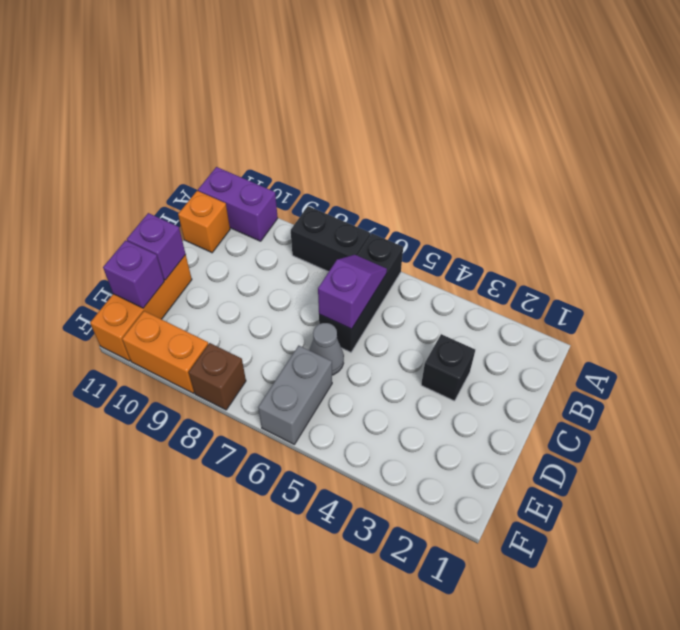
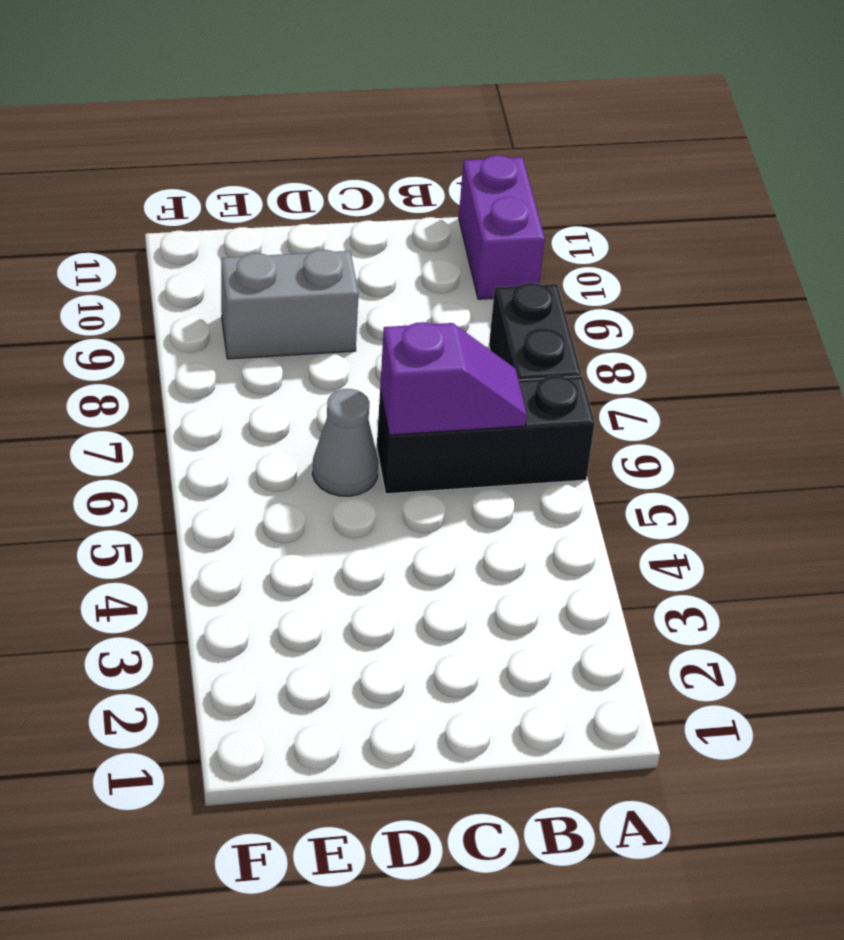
grey 1x2 brick [221,250,359,359] -> grey 1x2 brick moved to [258,346,332,444]
none -> orange 1x1 brick [178,191,230,253]
none -> black 1x1 brick [421,334,475,401]
none -> orange 1x3 brick [90,255,192,361]

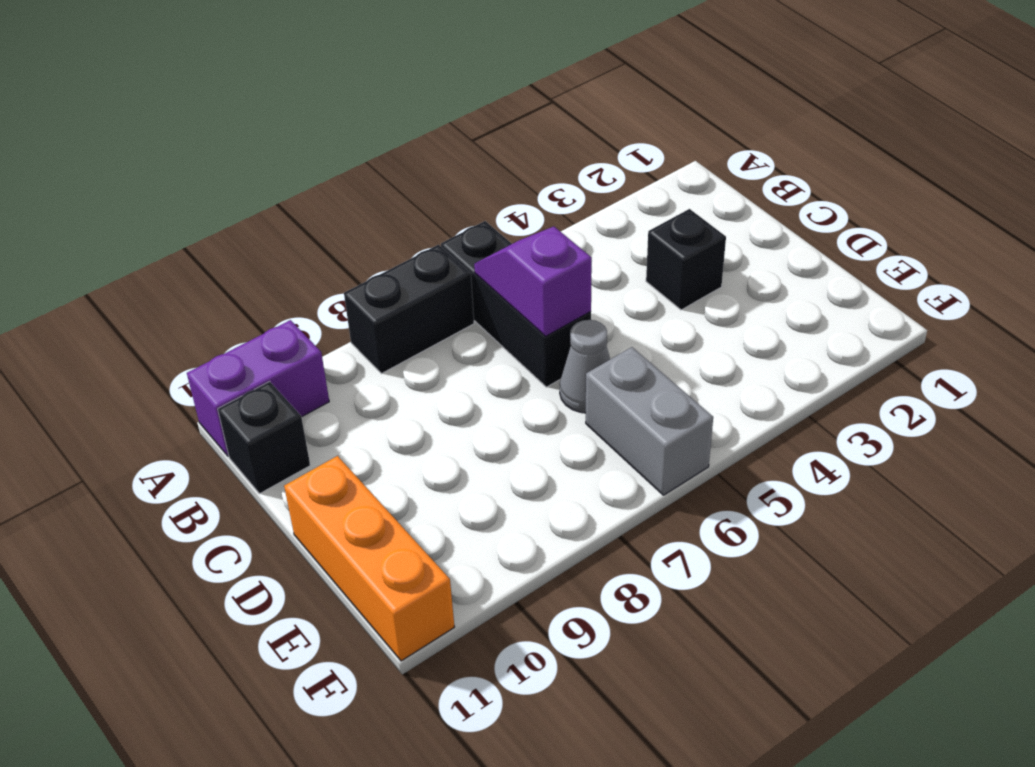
black 1x1 brick [218,382,310,494] -> orange 1x1 brick [178,191,230,253]
none -> brown 1x1 brick [189,343,246,410]
none -> orange 1x2 brick [122,311,208,393]
none -> purple 1x1 brick [127,213,186,280]

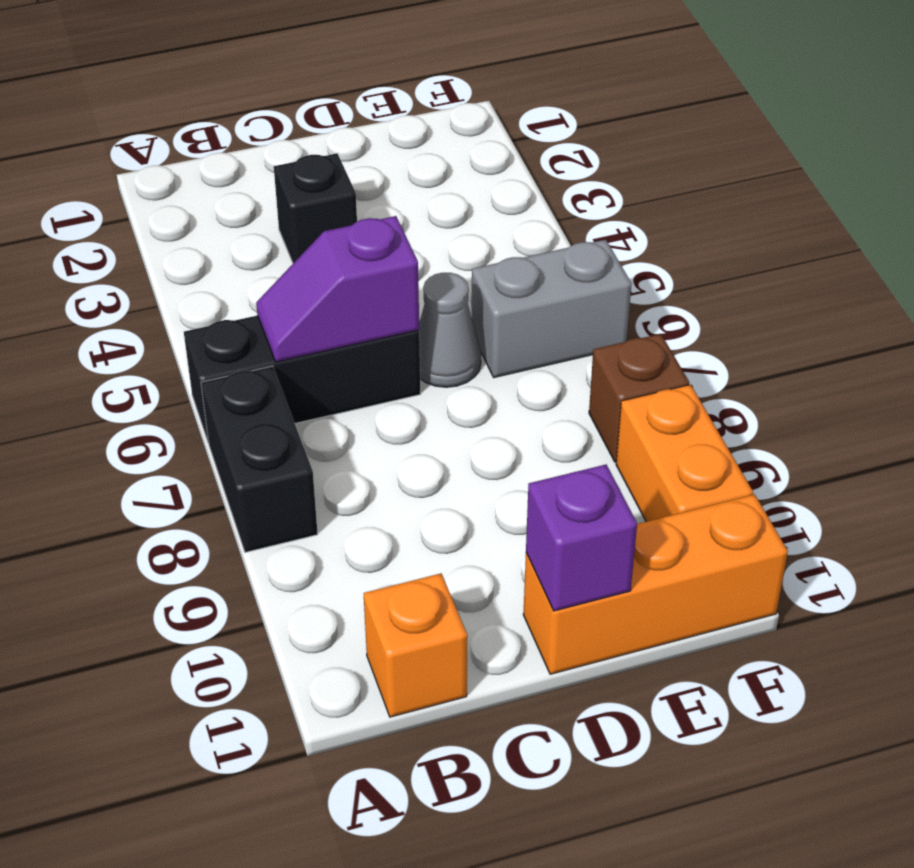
none -> purple 1x2 brick [198,167,278,241]
none -> purple 1x1 brick [103,240,164,308]

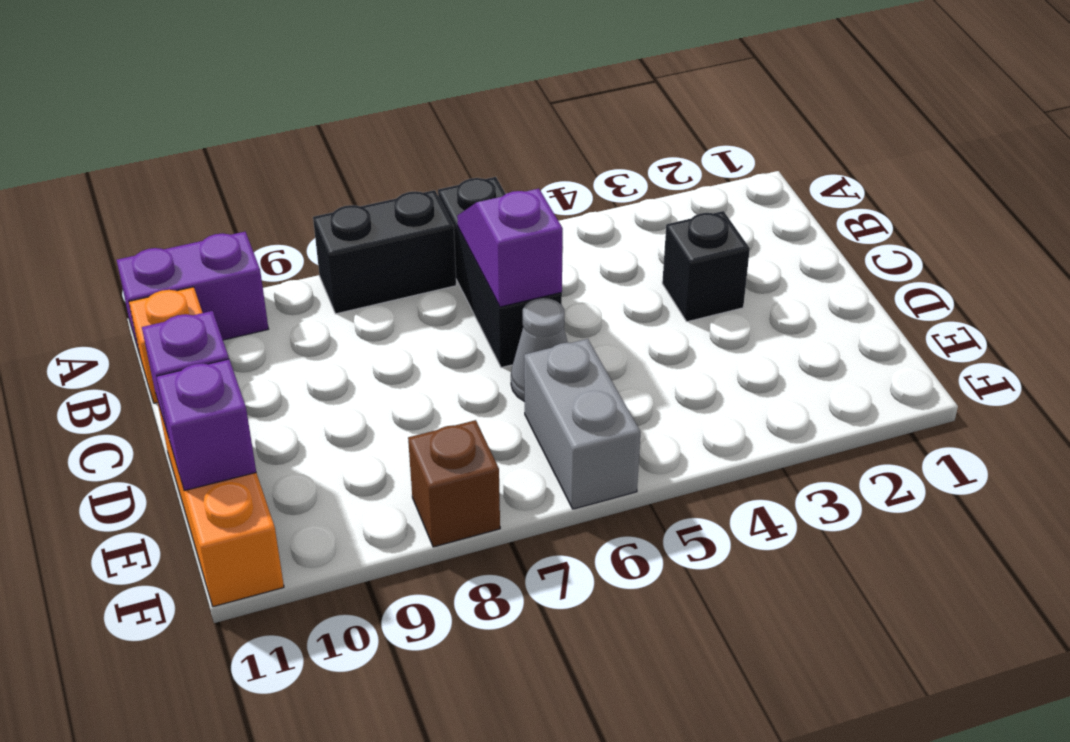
none -> orange 1x2 brick [122,311,208,393]

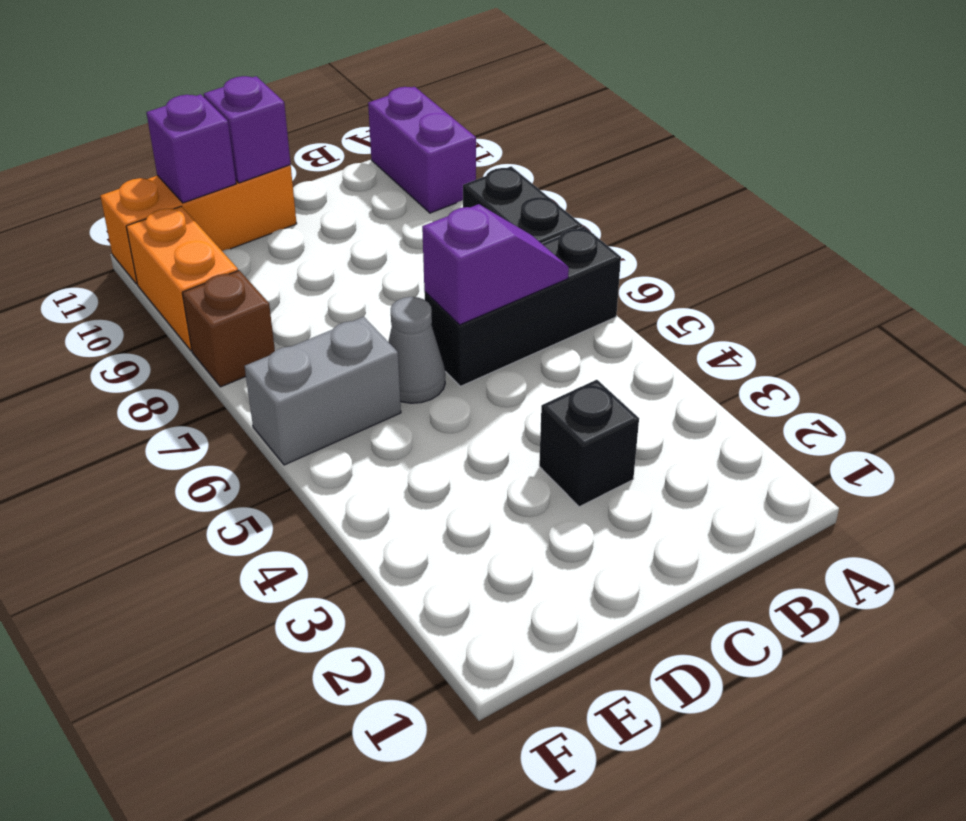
none -> orange 1x1 brick [178,191,230,253]

